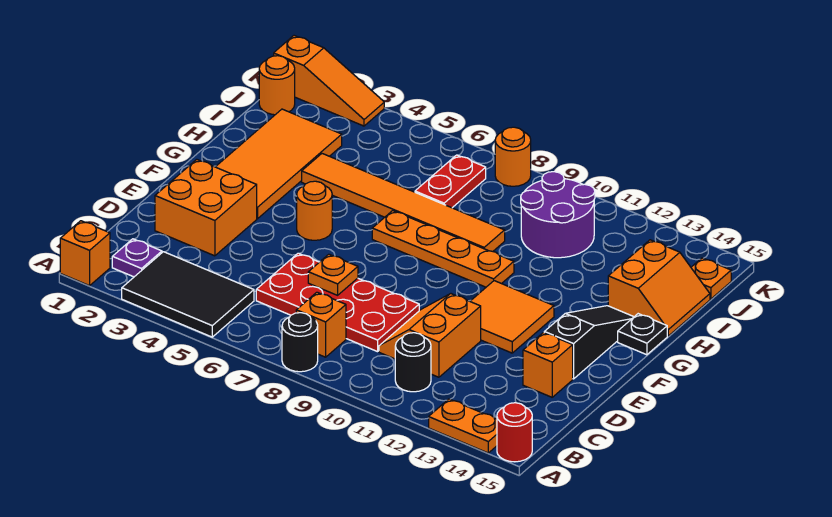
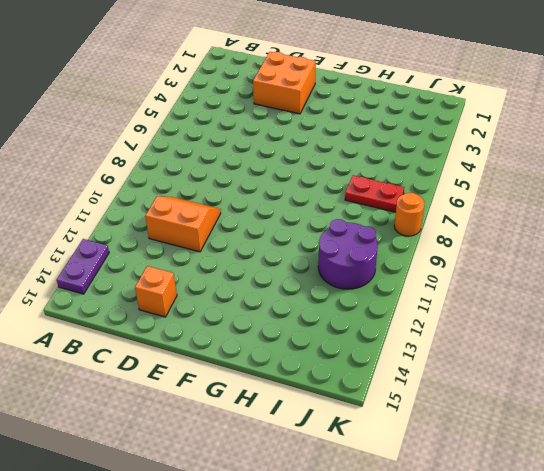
purple 1x2 plate [57,239,109,294] -> orange 1x2 plate [429,399,497,453]
none -> orange 1x1 brick [60,221,110,286]
none -> black 2x3 tile [122,252,254,337]
none -> black 1x1 round brick [282,313,318,372]

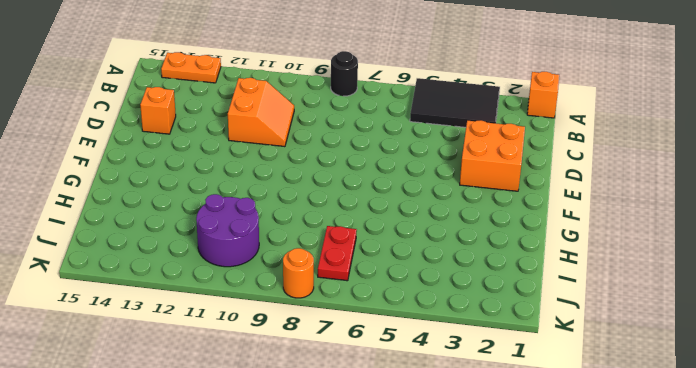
none -> red 1x1 round brick [497,403,532,462]
none -> purple 1x1 plate [112,239,162,277]
none -> orange 1x1 brick [296,292,346,357]

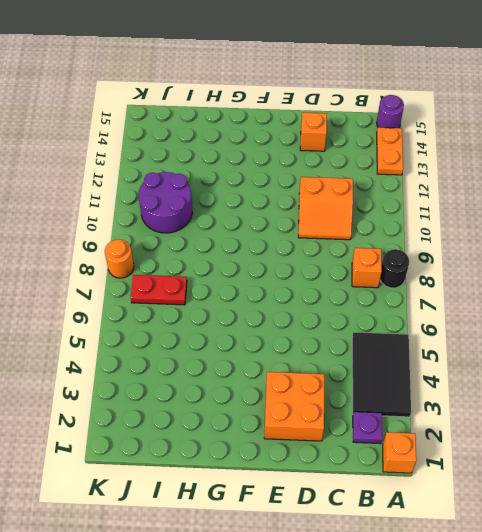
purple 1x1 round brick [376,95,404,128] -> red 1x1 round brick [497,403,532,462]
none -> black 1x1 round brick [395,333,431,392]
none -> red 2x4 plate [256,253,419,352]
none -> orange 2x2 tile [470,281,554,353]

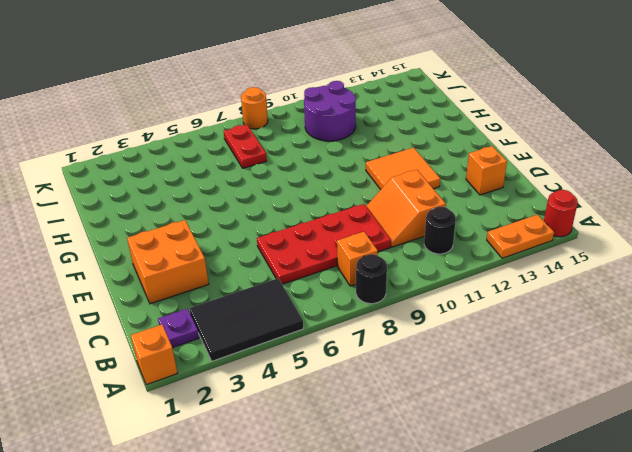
none -> black 1x3 slope [544,306,633,379]
none -> orange 2x4 tile [216,109,342,219]
none -> orange 1x1 round brick [297,181,332,240]

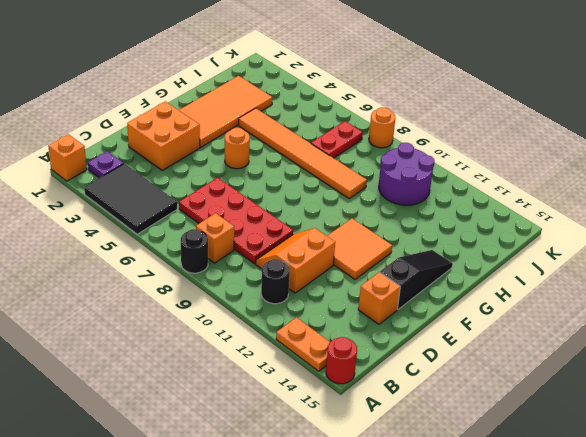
none -> orange 1x4 plate [372,211,514,287]
none -> black 1x1 plate [618,314,667,355]
none -> orange 2x2 slope [608,240,710,336]

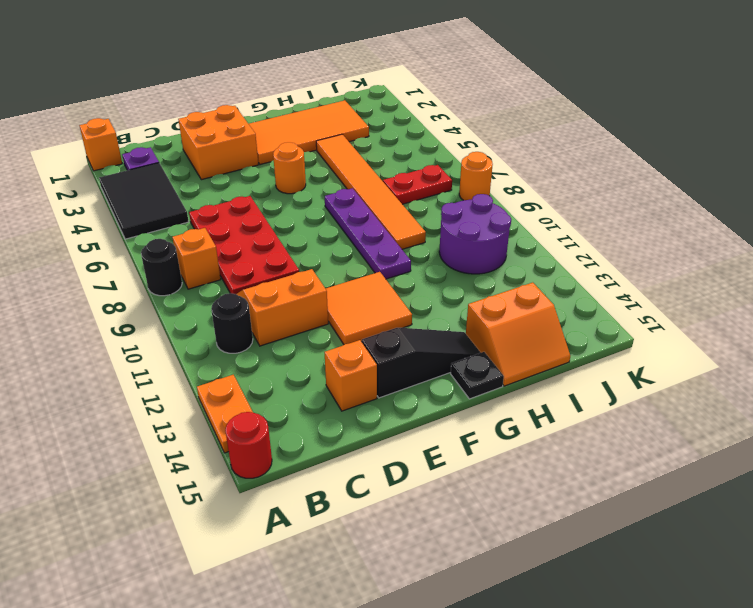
purple 1x4 plate [325,188,411,279] -> orange 1x4 plate [372,211,514,287]
none -> orange 1x1 round brick [259,56,295,115]
none -> orange 1x1 plate [691,258,731,299]
none -> orange 1x3 slope [274,36,384,126]

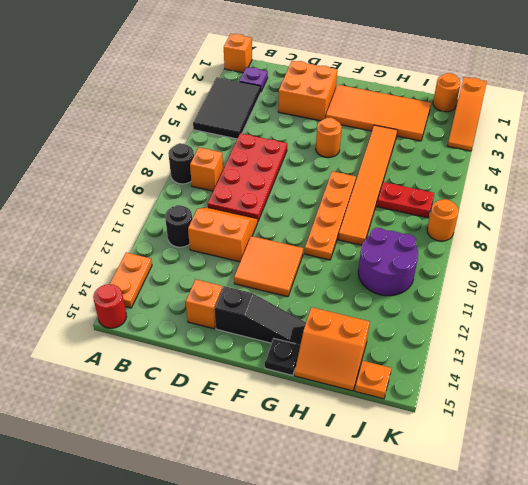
none -> orange 1x1 plate [308,254,358,295]

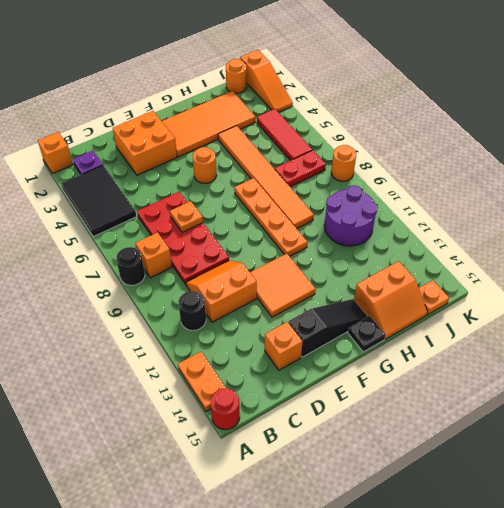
red 1x3 tile [257,109,312,161] -> none

